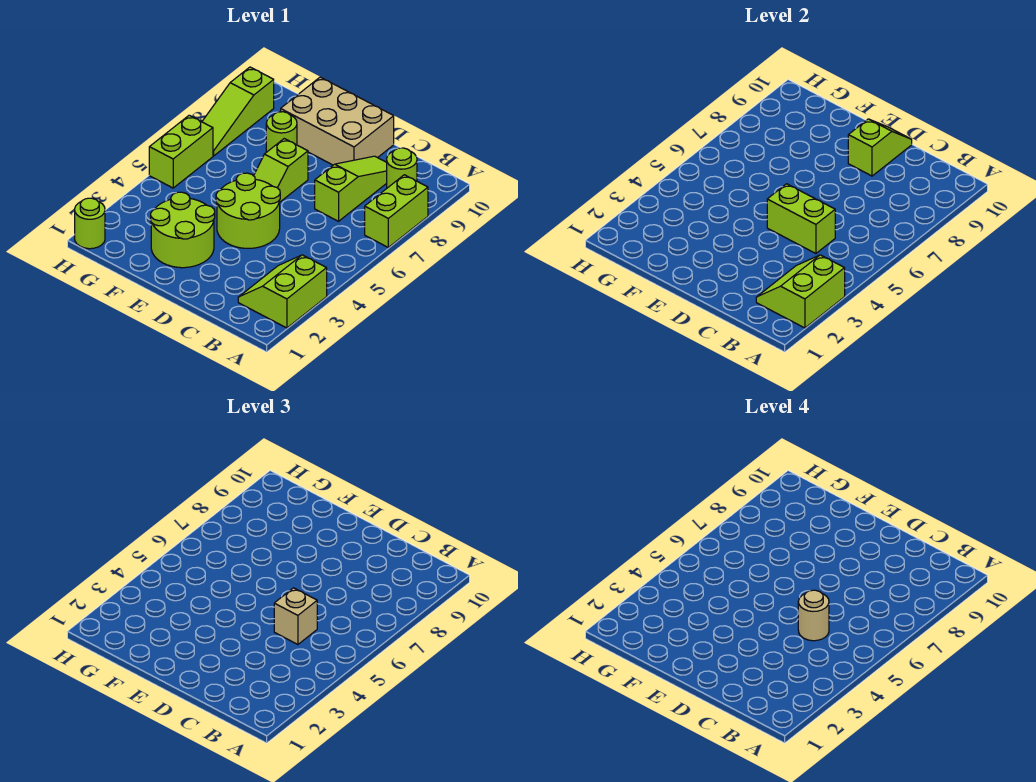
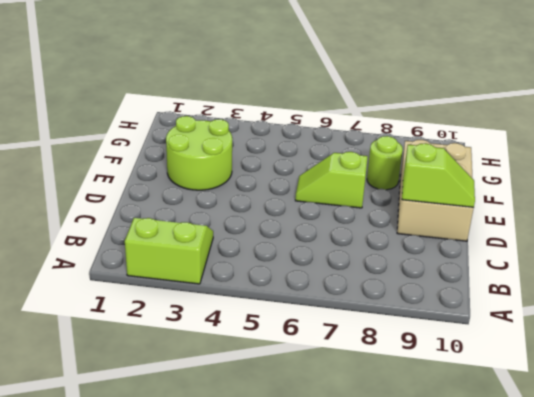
none -> lime 1x2 brick [365,175,428,247]
none -> lime 1x1 round brick [387,148,417,188]
none -> lime 1x3 slope [315,156,387,221]

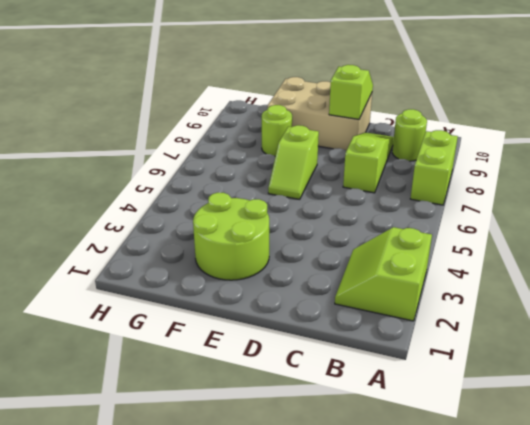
none -> lime 2x2 round brick [216,173,280,248]
none -> lime 1x1 round brick [75,198,105,249]
none -> lime 1x2 brick [149,115,213,188]

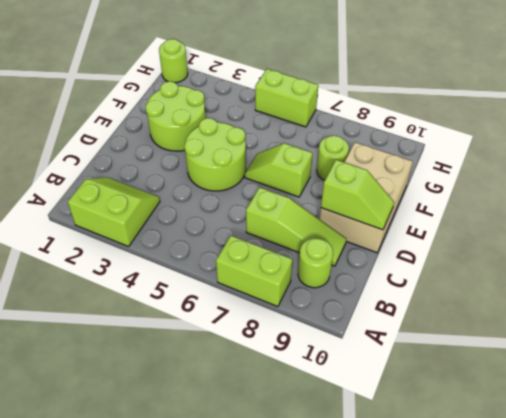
none -> lime 1x3 slope [202,67,274,156]
none -> lime 2x2 slope [756,255,845,328]
none -> lime 1x2 brick [767,184,835,254]

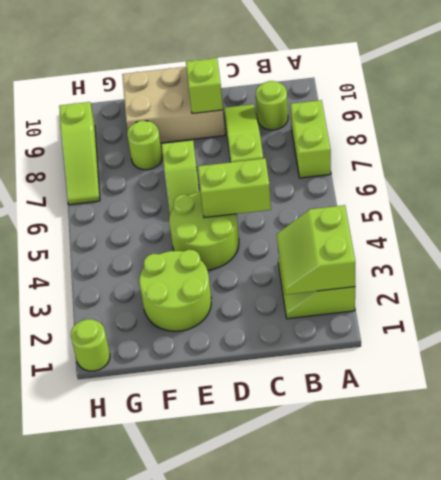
none -> lime 1x2 brick [149,115,213,188]
none -> tan 1x1 brick [274,588,317,645]
none -> tan 1x1 round brick [798,590,829,641]

